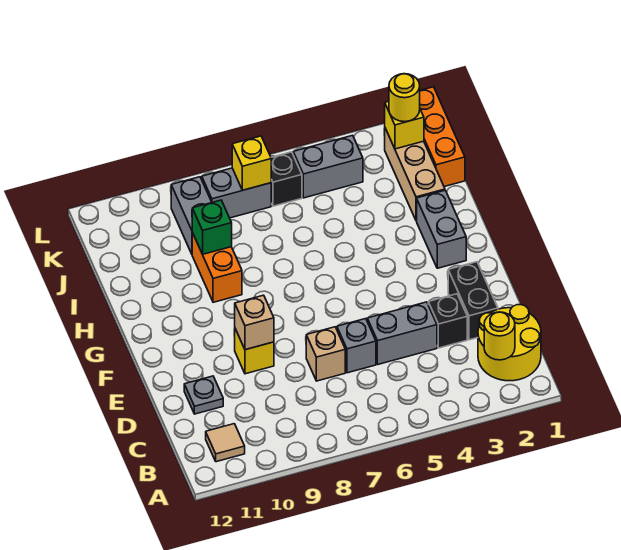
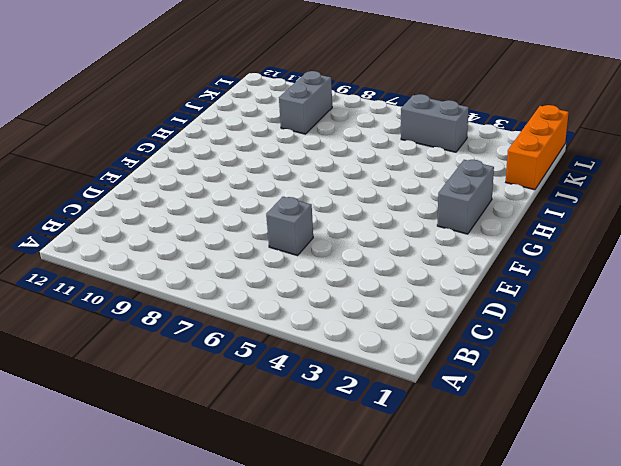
none -> yellow 2x2 round brick [478,305,541,381]
none -> tan 1x1 tile [206,424,245,462]
none -> black 1x2 brick [448,262,498,340]

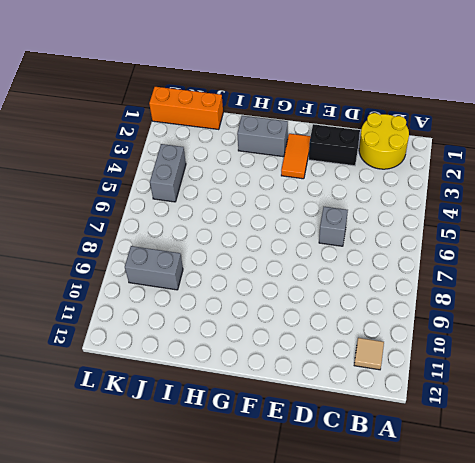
orange 1x2 tile [281,134,311,179] -> none
none -> black 1x1 brick [428,294,467,348]
none -> grey 1x2 brick [367,302,437,364]
none -> tan 1x1 brick [306,327,345,381]

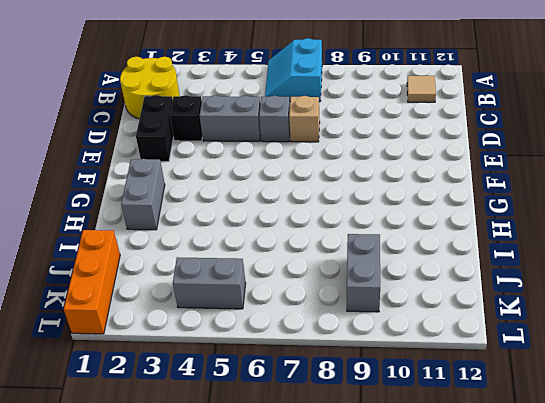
cyan 2x2 slope [265,38,322,102] -> none
none -> grey 1x1 plate [184,376,223,414]
none -> yellow 1x1 brick [235,329,274,374]
none -> orange 1x2 brick [192,233,242,302]

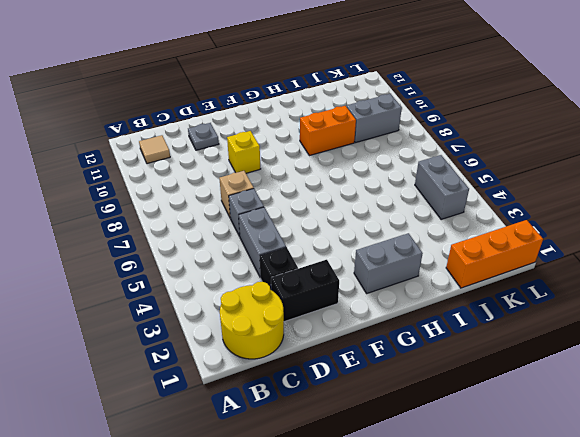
none -> tan 1x3 brick [384,128,445,221]
none -> black 1x1 brick [271,152,302,206]
none -> grey 1x2 brick [202,168,271,218]

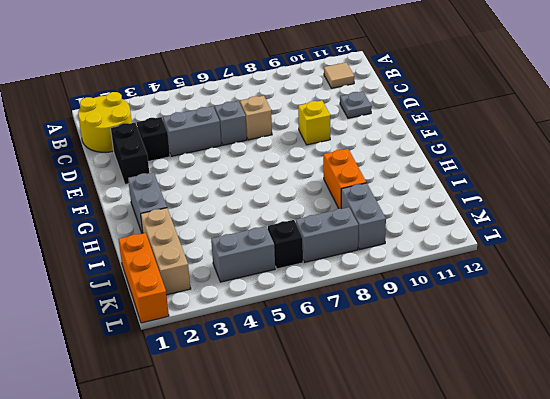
none -> yellow 1x1 round brick [484,312,515,360]
none -> tan 1x1 brick [235,295,274,350]
none -> green 1x1 brick [192,200,232,254]

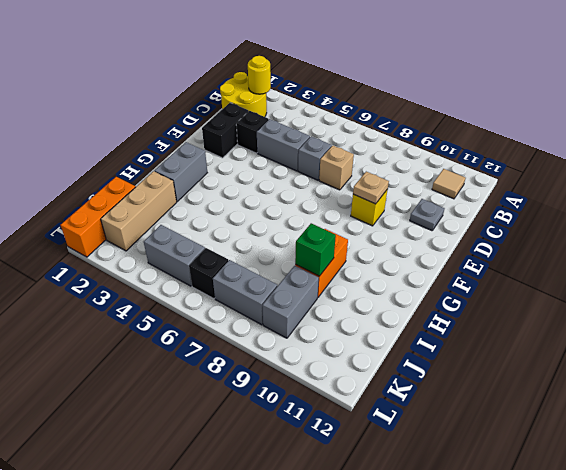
tan 1x1 plate [353,172,389,204] -> tan 1x1 brick [235,295,274,350]
none -> yellow 1x1 brick [385,101,424,149]
none -> yellow 1x1 brick [232,136,271,190]
none -> yellow 1x1 round brick [389,74,420,122]

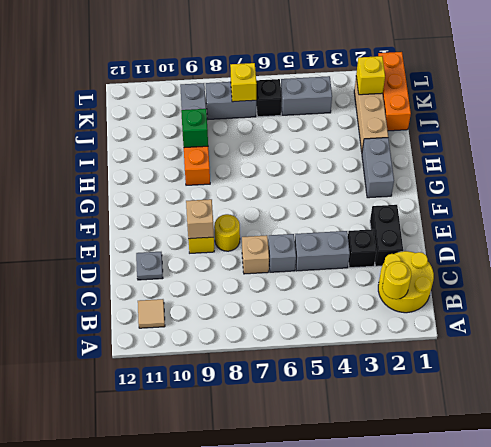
yellow 1x1 round brick [214,214,240,251] -> yellow 1x1 round brick moved to [389,74,420,122]

